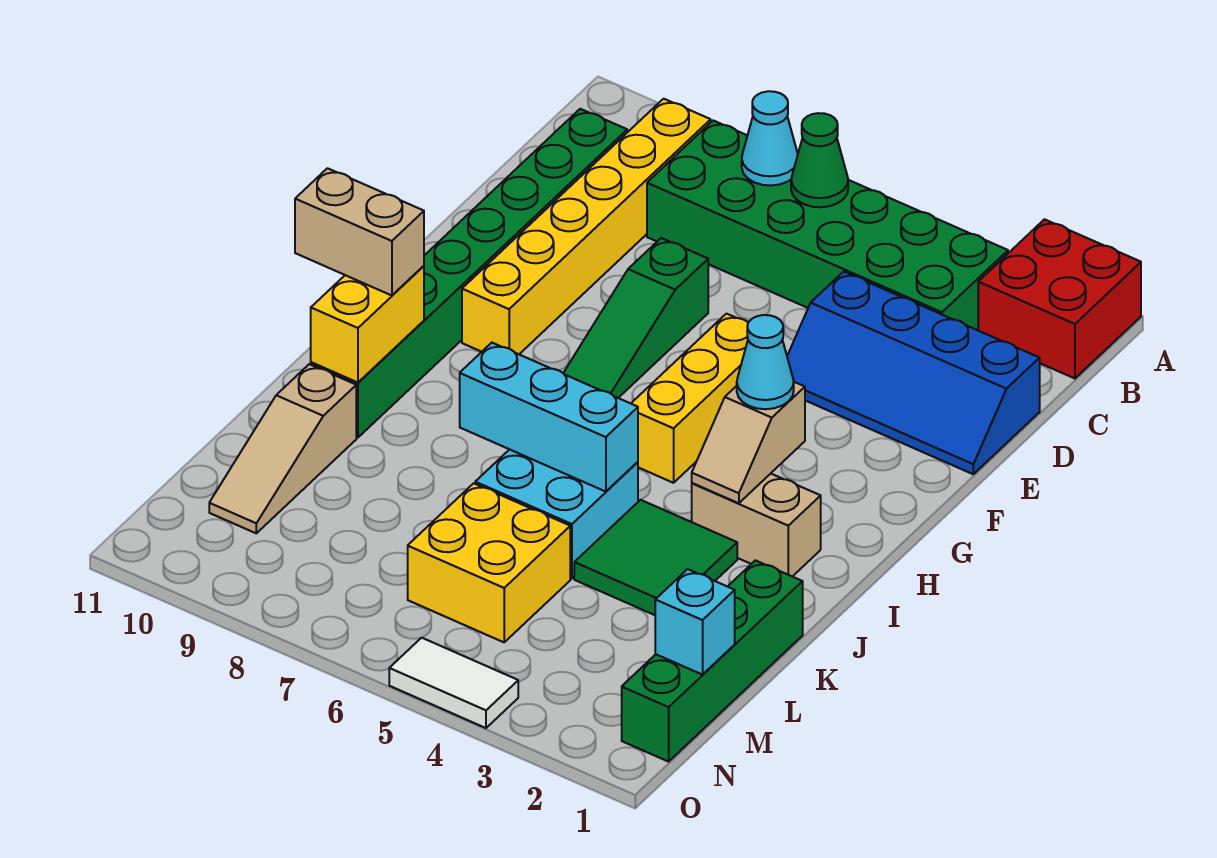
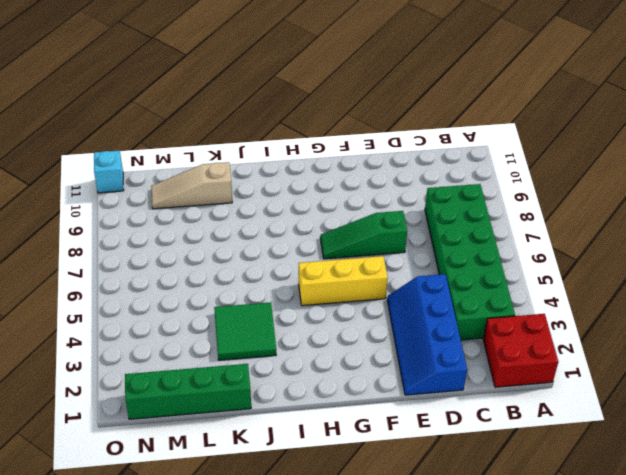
cyan 1x1 brick [94,151,124,193] -> cyan 1x1 brick moved to [655,569,735,675]
none -> yellow 1x6 brick [462,99,711,354]
none -> green 1x8 brick [311,109,627,438]
none -> tan 1x2 brick [692,474,821,577]

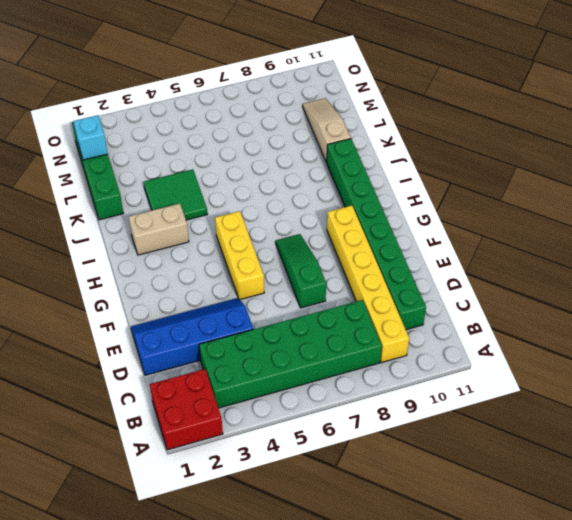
none -> cyan 2x2 brick [475,449,638,579]
none -> yellow 2x2 brick [408,483,570,642]
none -> white 1x2 tile [389,638,518,728]

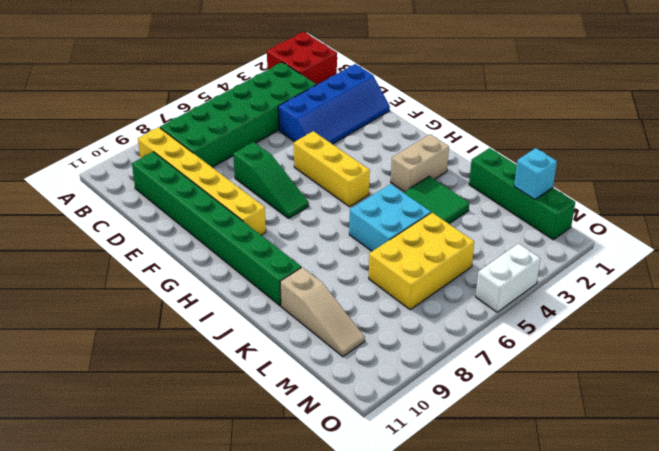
yellow 2x3 brick [369,213,474,310] -> yellow 2x2 brick [408,483,570,642]
white 1x2 brick [476,244,540,312] -> white 1x2 tile [389,638,518,728]
none -> green 1x1 cone [791,113,848,207]
none -> cyan 1x1 cone [742,91,798,186]
none -> tan 1x2 slope [692,382,805,503]

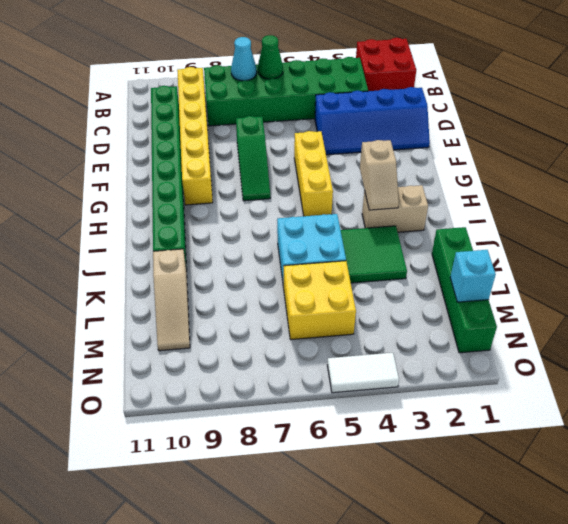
none -> yellow 1x2 brick [311,266,424,382]
none -> cyan 1x3 brick [460,343,638,492]
none -> cyan 1x1 cone [737,315,794,409]

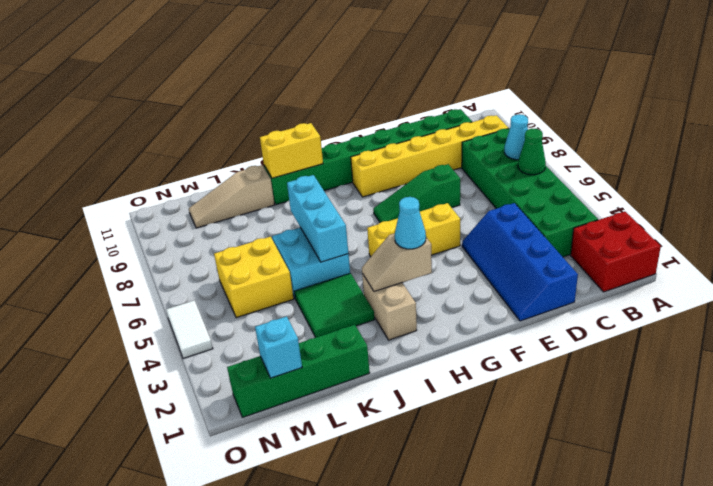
none -> tan 1x2 brick [295,168,424,296]

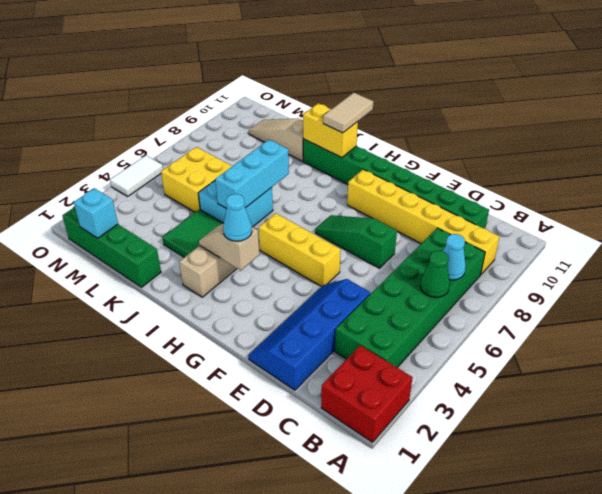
tan 1x2 tile [323,93,373,133] -> tan 1x2 brick [295,168,424,296]

